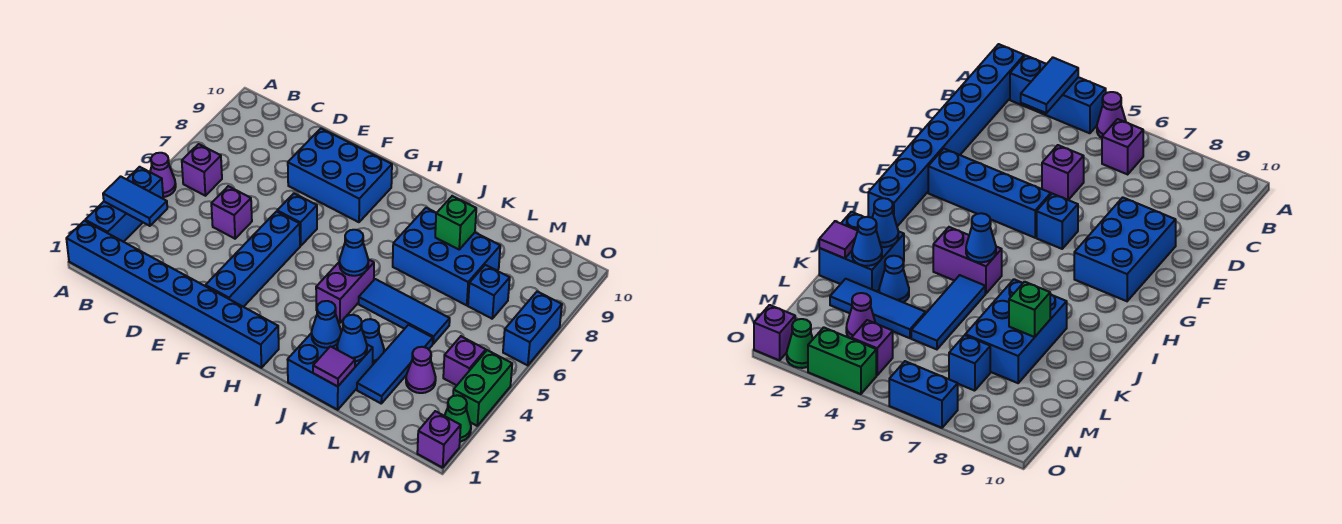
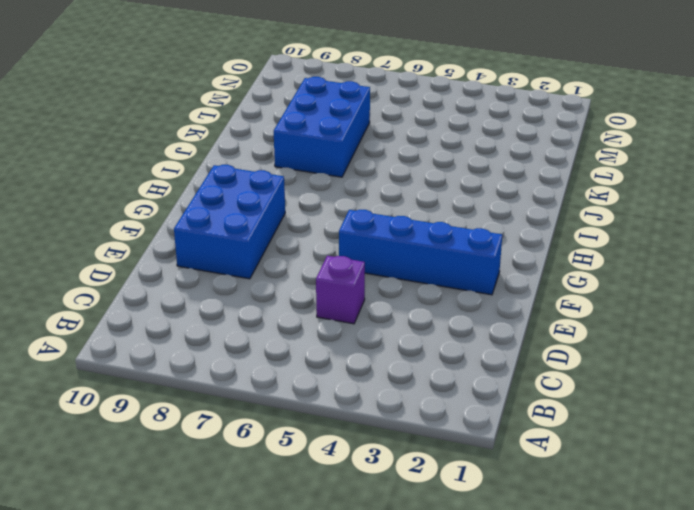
none -> blue 1x8 brick [66,221,279,368]
none -> blue 1x3 brick [85,167,163,242]
none -> purple 1x1 cone [150,153,176,197]

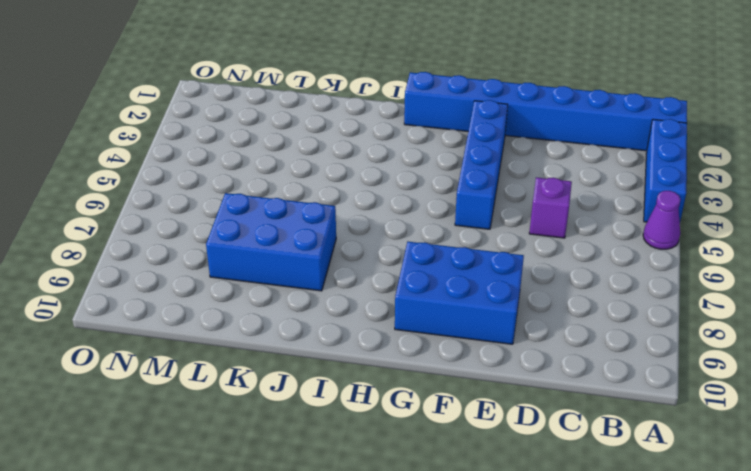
none -> purple 1x1 brick [182,144,222,196]
none -> blue 1x1 brick [277,194,317,246]
none -> purple 1x2 brick [316,260,374,323]

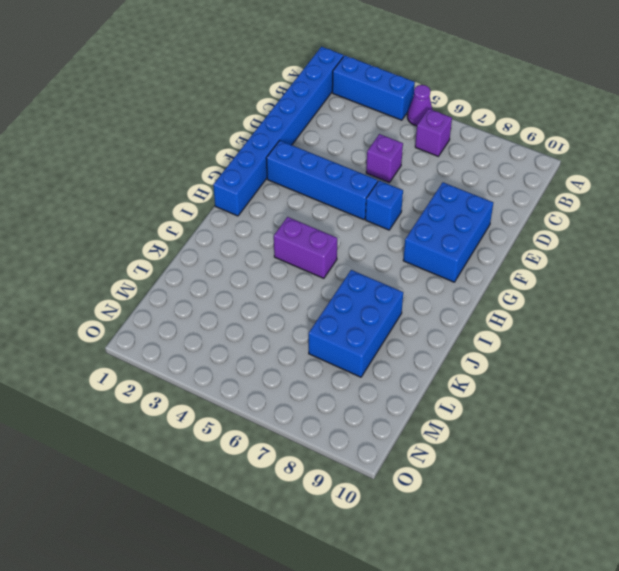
none -> blue 2x2 brick [287,331,373,410]
none -> blue 1x3 tile [359,279,450,344]
none -> blue 1x1 cone [362,319,384,364]

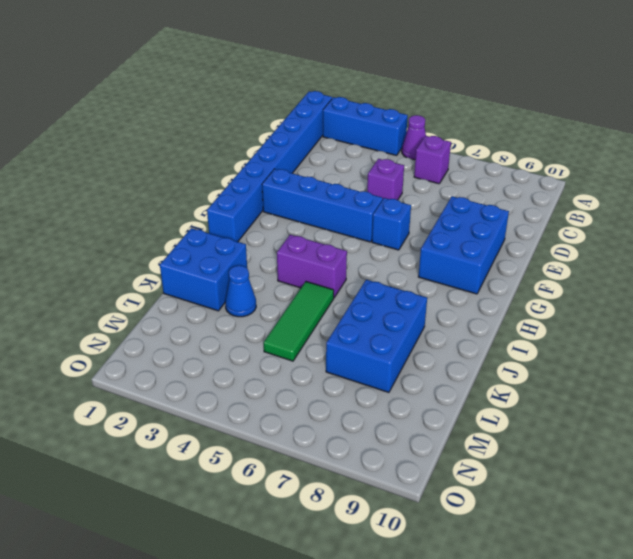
green 1x3 tile [264,282,334,361] -> blue 1x3 tile [359,279,450,344]
none -> blue 1x3 tile [357,325,433,403]
none -> purple 1x1 cone [406,347,436,393]
none -> blue 1x1 brick [468,265,510,319]

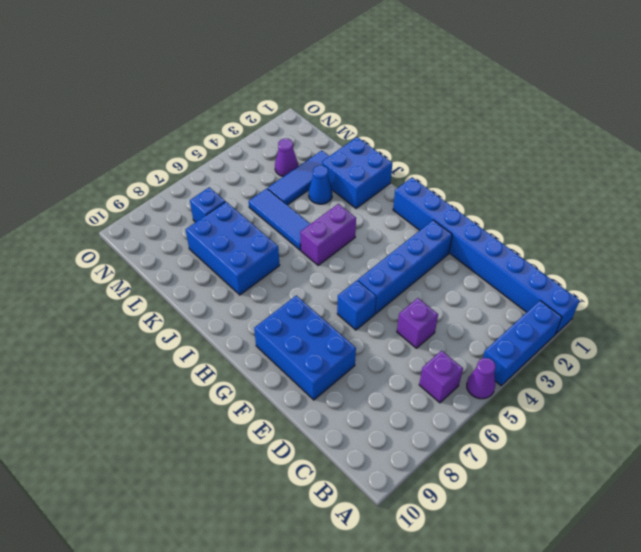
none -> purple 1x1 brick [443,336,486,385]
none -> purple 1x1 brick [417,411,461,468]
none -> green 1x1 cone [444,395,471,442]

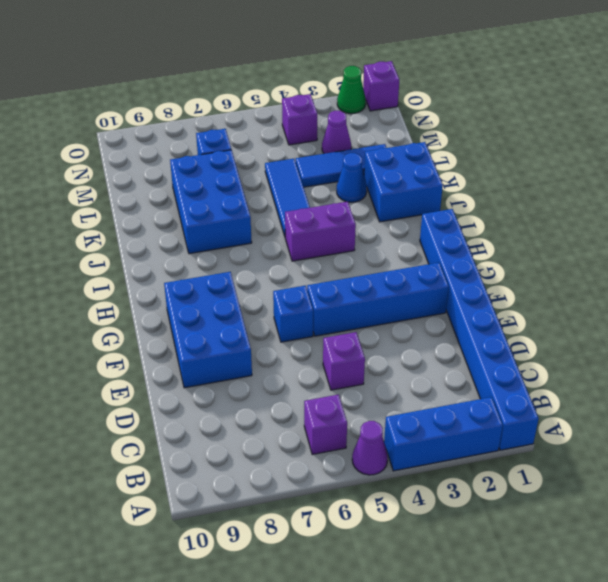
none -> green 1x2 brick [453,350,512,426]
none -> blue 1x2 brick [503,292,562,365]
none -> blue 1x2 tile [103,176,167,226]

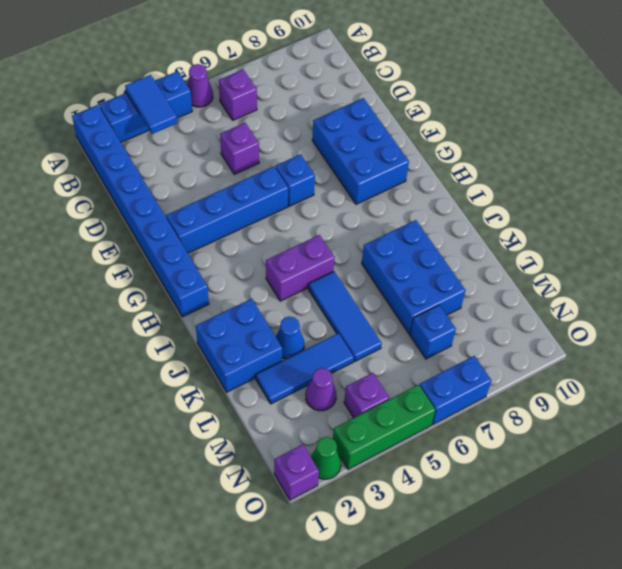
green 1x3 brick [333,384,435,469] -> green 1x2 brick [453,350,512,426]
none -> blue 1x1 cone [339,230,368,276]
none -> blue 1x1 cone [311,301,341,348]
none -> purple 1x1 tile [313,346,355,387]

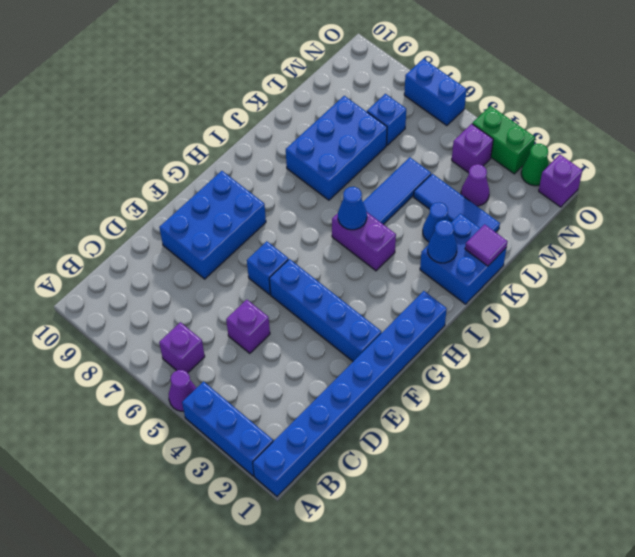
none -> blue 1x2 tile [103,176,167,226]
none -> blue 1x1 cone [337,315,367,361]
none -> green 1x1 brick [435,196,476,249]

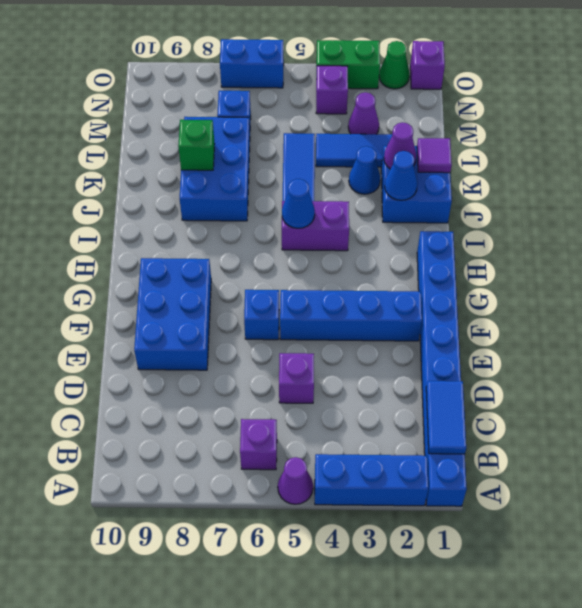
blue 1x2 tile [426,381,466,454] -> blue 1x2 tile moved to [103,176,167,226]
purple 1x1 cone [384,122,416,169] -> blue 1x1 cone [337,315,367,361]

